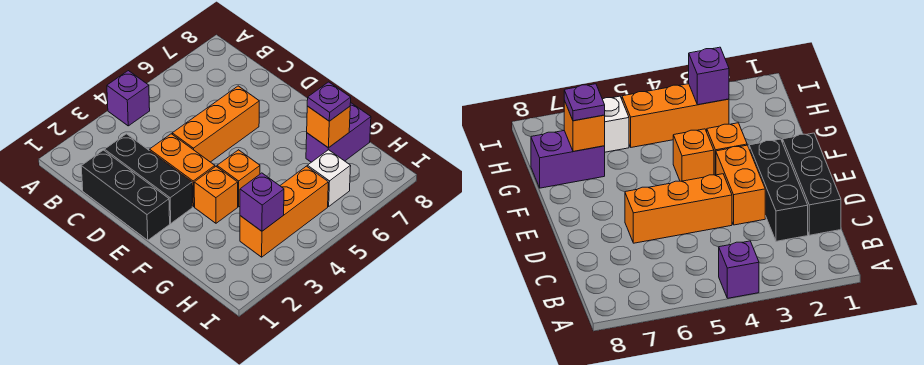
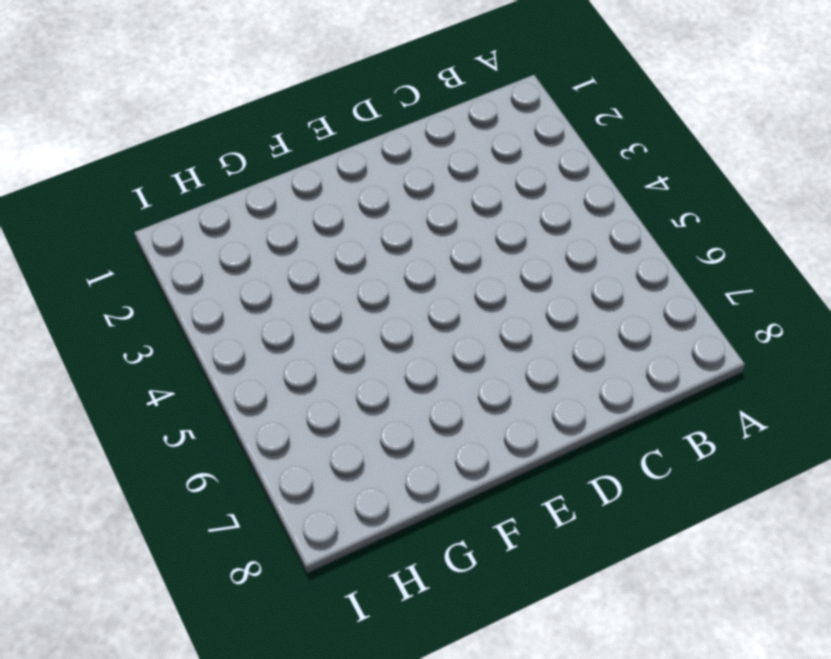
none -> purple 1x1 brick [107,71,150,126]
none -> black 1x3 brick [81,150,170,240]
none -> black 1x3 brick [105,134,192,223]

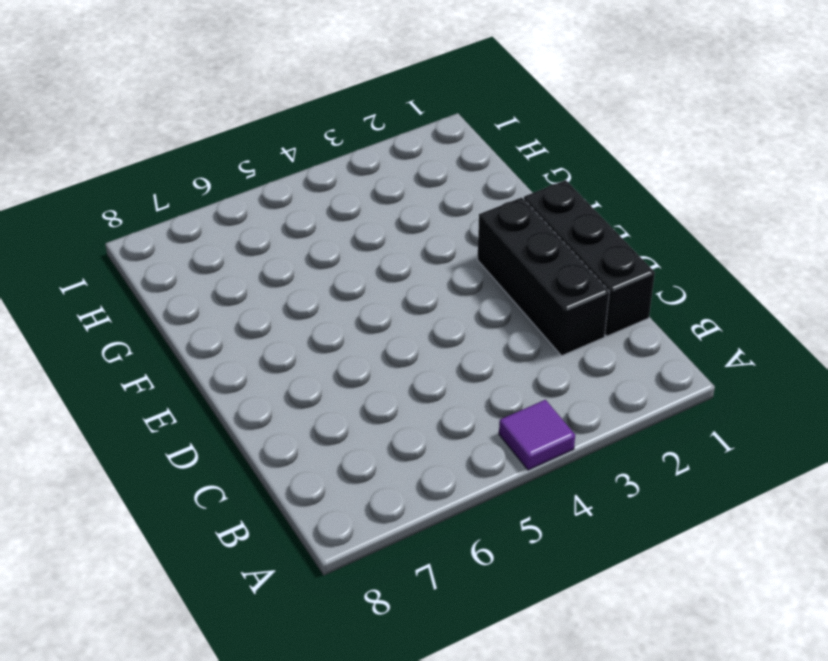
purple 1x1 tile [499,400,575,470] -> purple 1x1 brick [107,71,150,126]
none -> orange 1x2 brick [150,134,215,207]
none -> orange 1x3 brick [172,86,259,162]
none -> orange 1x1 brick [194,167,238,223]

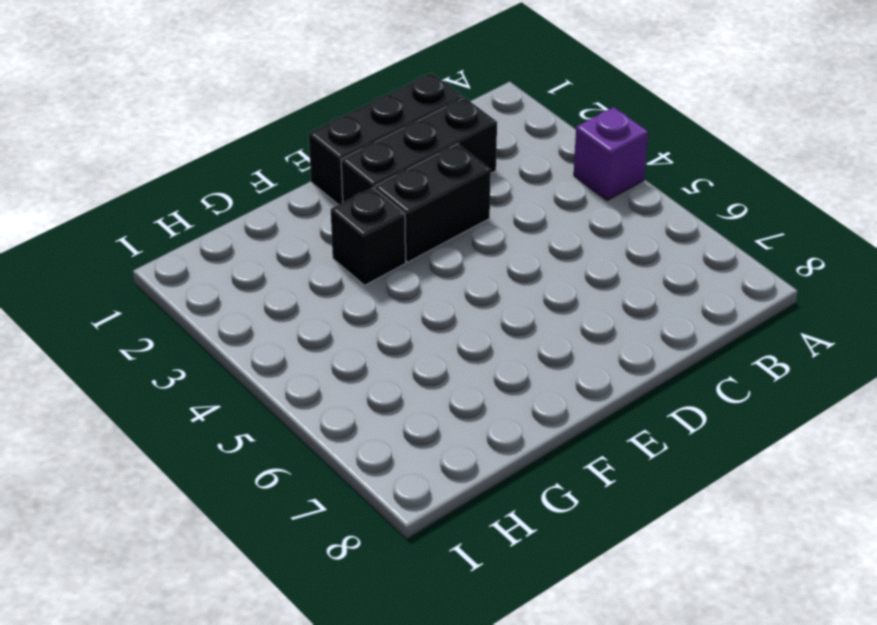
black 1x2 brick [375,144,491,262] -> orange 1x2 brick [150,134,215,207]
black 1x1 brick [331,188,406,285] -> orange 1x1 brick [194,167,238,223]
none -> orange 1x3 brick [172,86,259,162]
none -> orange 1x1 brick [217,150,260,207]
none -> purple 1x2 brick [306,103,371,162]

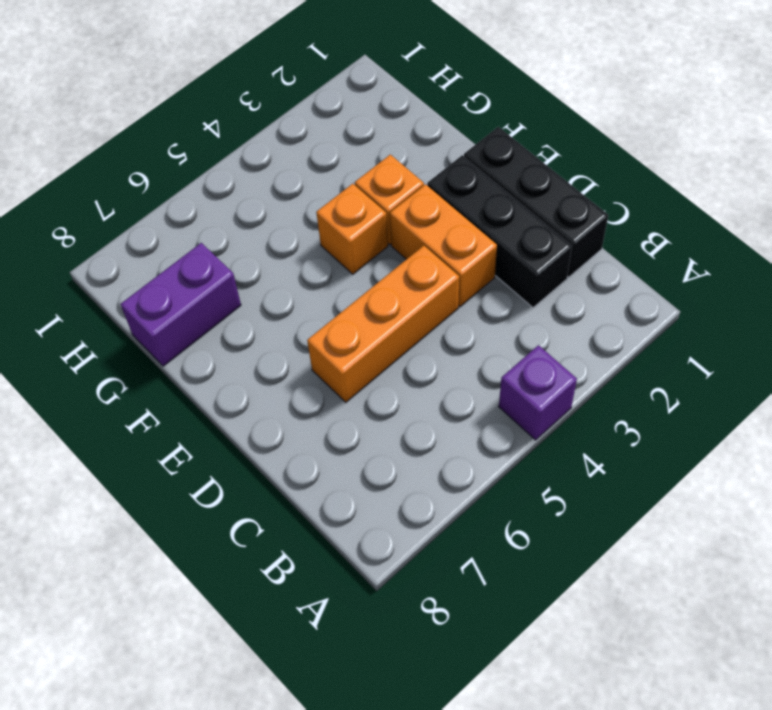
none -> orange 1x3 brick [240,166,328,257]
none -> white 1x1 brick [307,150,351,206]
none -> orange 1x1 brick [307,106,350,148]

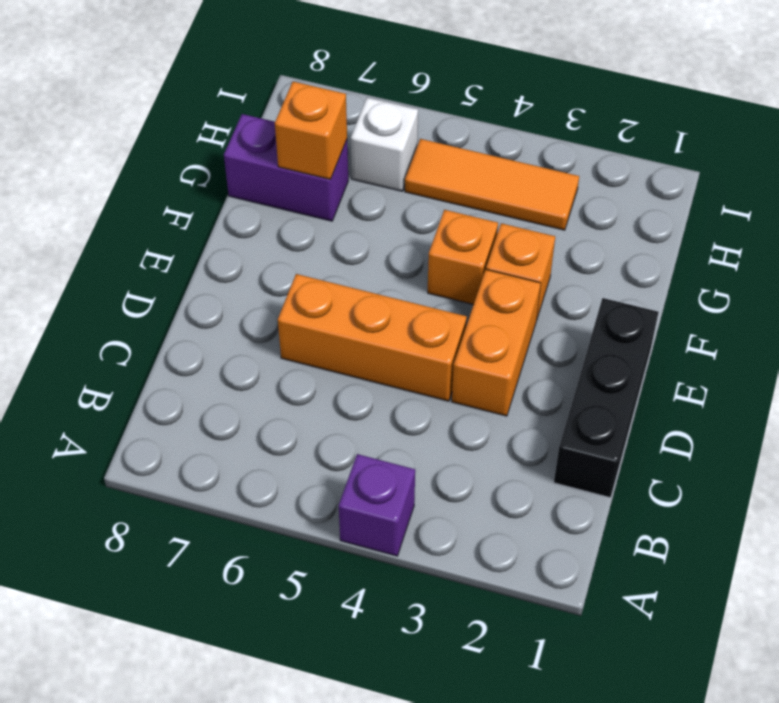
orange 1x3 tile [405,139,579,230] -> orange 1x3 brick [240,166,328,257]
none -> black 1x3 brick [105,134,192,223]
none -> purple 1x1 brick [240,173,284,231]
none -> purple 1x1 plate [307,82,351,121]

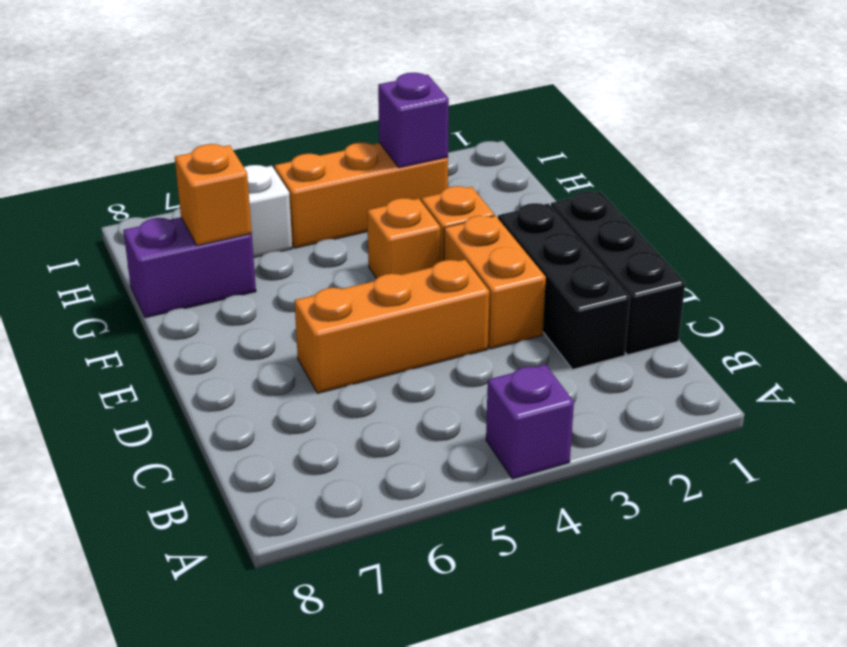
none -> purple 1x1 plate [307,82,351,121]

